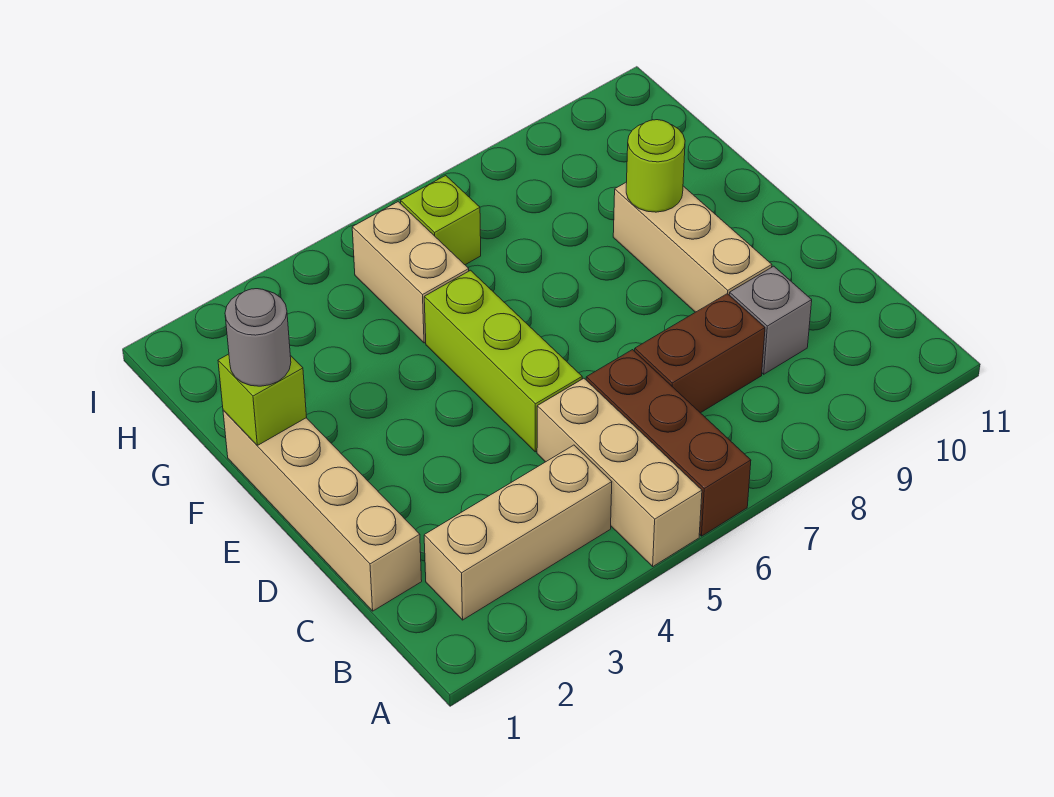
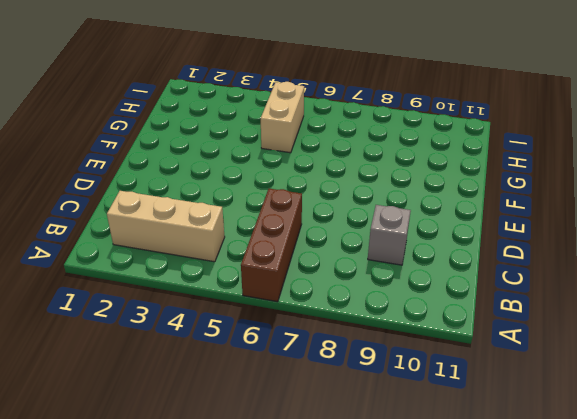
none -> tan 1x3 brick [537,378,702,566]
none -> tan 1x4 brick [223,410,422,611]
none -> brown 1x2 brick [635,294,765,413]

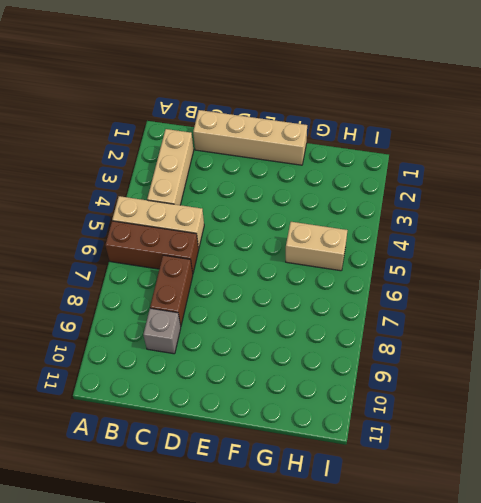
none -> lime 1x3 brick [424,270,582,452]
none -> tan 1x3 brick [613,182,772,312]
none -> lime 1x1 brick [401,175,481,265]

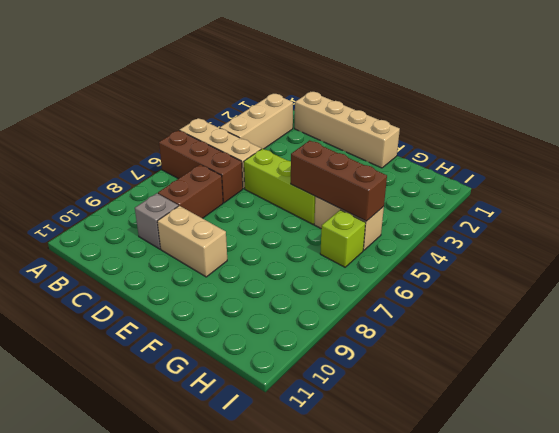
tan 1x2 brick [157,206,227,277] -> tan 1x3 brick [613,182,772,312]
brown 1x3 brick [291,140,387,221] -> none
none -> lime 1x1 brick [218,354,307,445]
none -> lime 1x1 round brick [626,120,685,212]
none -> grey 1x1 round brick [225,289,291,386]

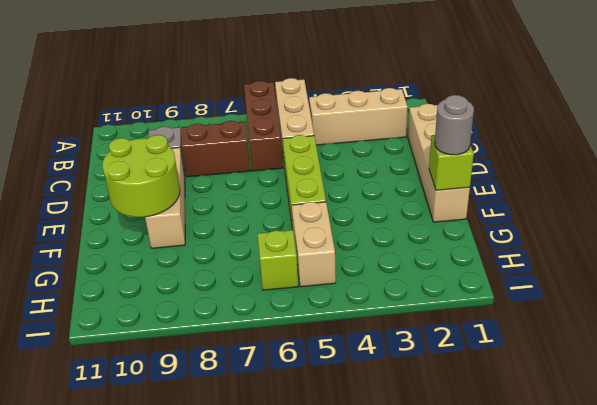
lime 2x2 round brick [102,135,180,217] -> lime 1x1 round brick [626,120,685,212]

